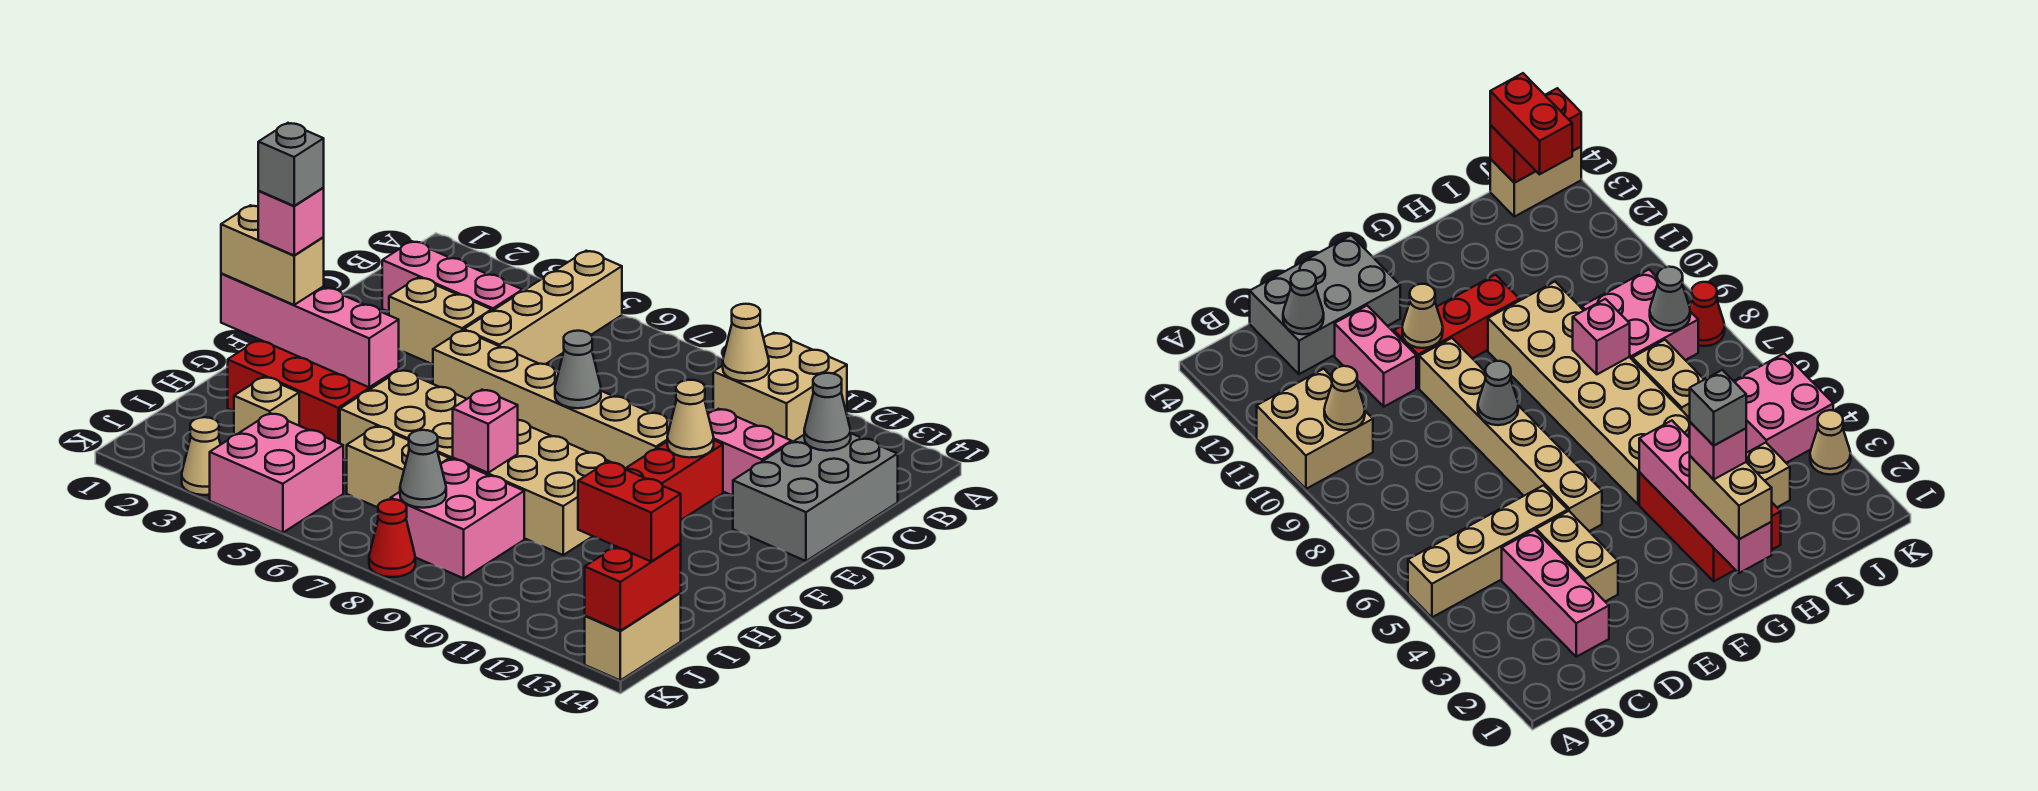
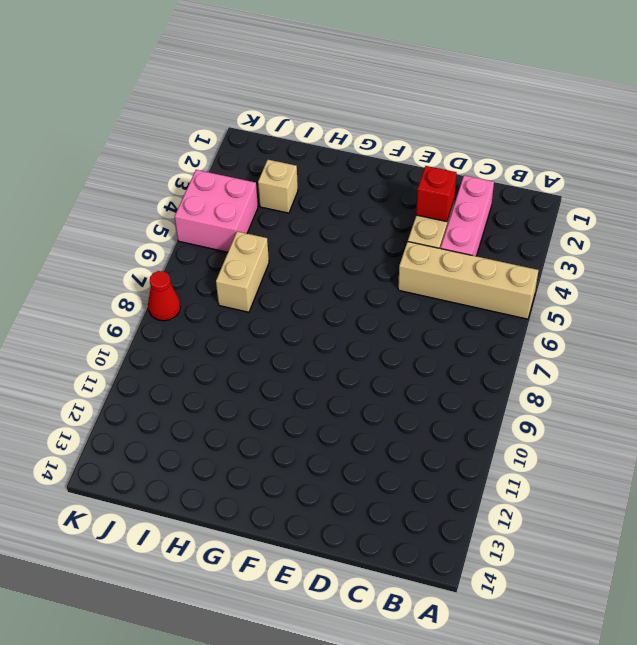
red 1x1 brick [416,166,457,222] -> none
none -> tan 2x2 brick [713,333,847,442]
none -> grey 2x3 brick [733,433,898,561]
none -> pink 1x2 brick [708,409,792,496]

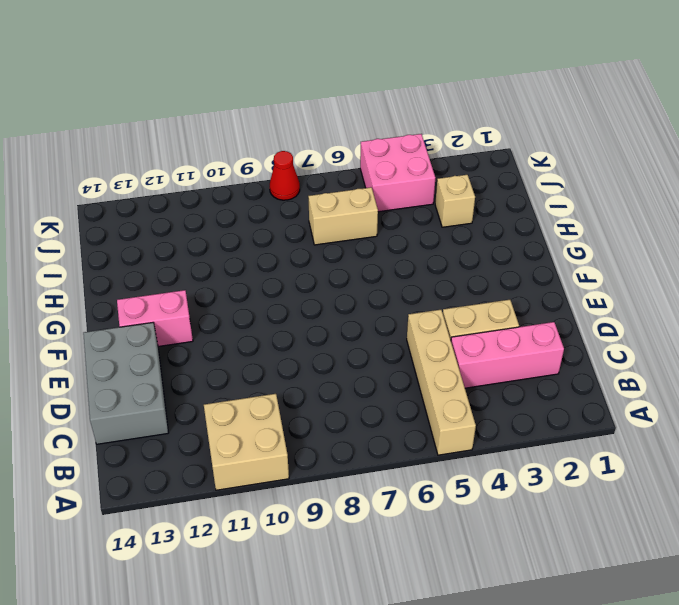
pink 1x2 brick [117,290,193,346] -> pink 1x2 brick moved to [708,409,792,496]
none -> tan 1x6 brick [433,330,671,468]
none -> red 1x3 brick [625,440,723,520]
none -> red 2x3 brick [228,339,399,443]

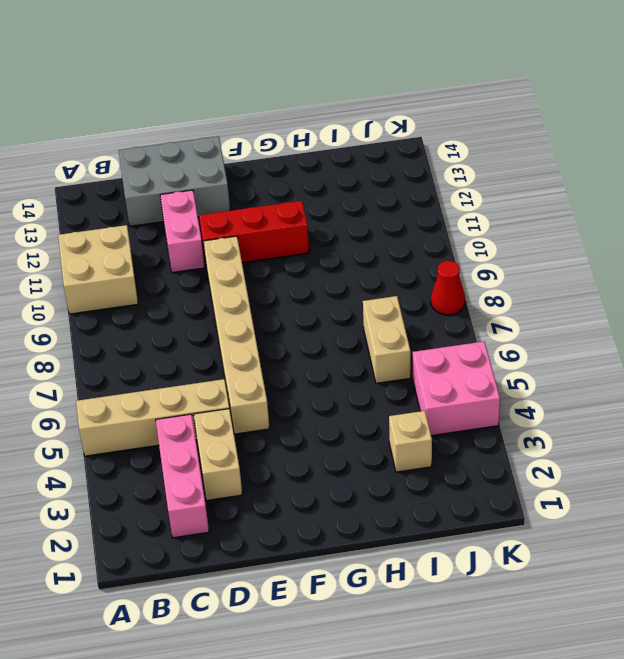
none -> red 2x3 brick [228,339,399,443]
none -> tan 2x6 brick [340,370,612,555]
none -> pink 2x2 brick [391,459,524,578]

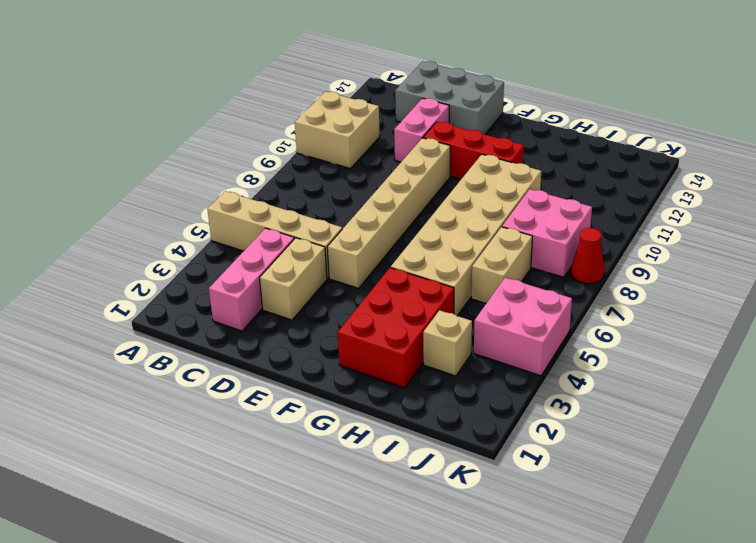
none -> tan 1x2 brick [585,593,681,680]
none -> tan 1x1 cone [182,417,220,495]
none -> tan 1x1 cone [723,304,769,381]

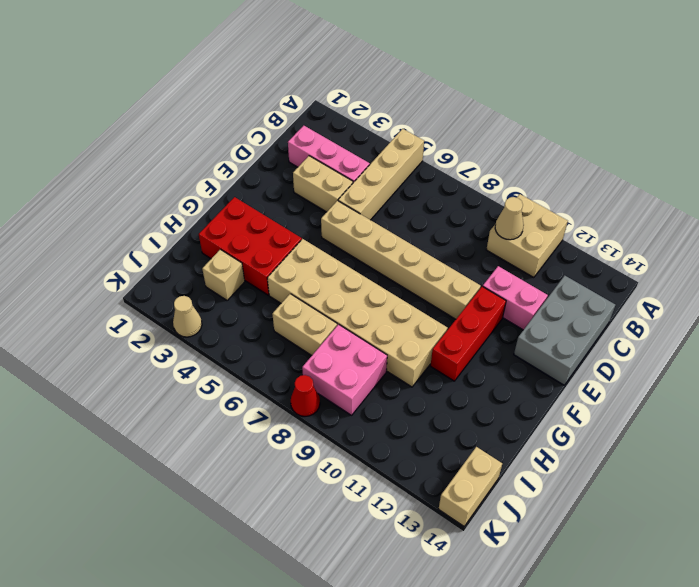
none -> pink 2x2 brick [210,413,343,533]
none -> grey 1x1 cone [804,373,851,451]
none -> grey 1x1 cone [555,331,601,408]

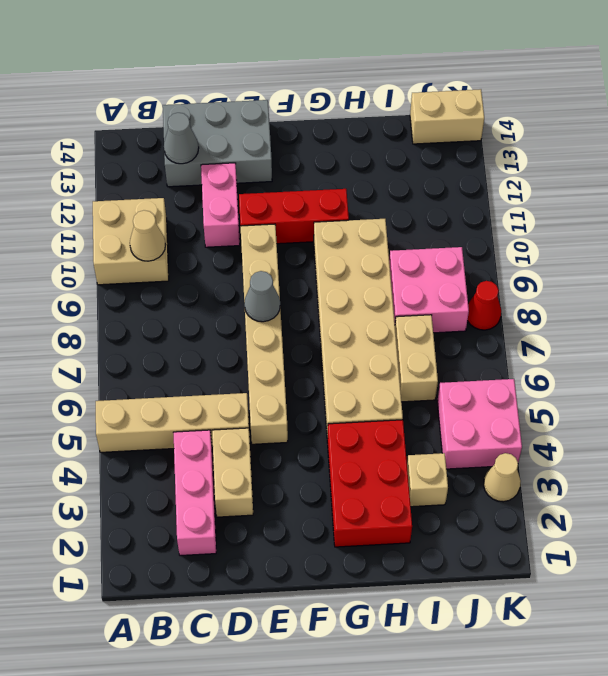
none -> tan 1x1 cone [667,380,714,458]
none -> pink 1x4 brick [221,273,399,387]
none -> pink 1x1 brick [453,390,518,473]

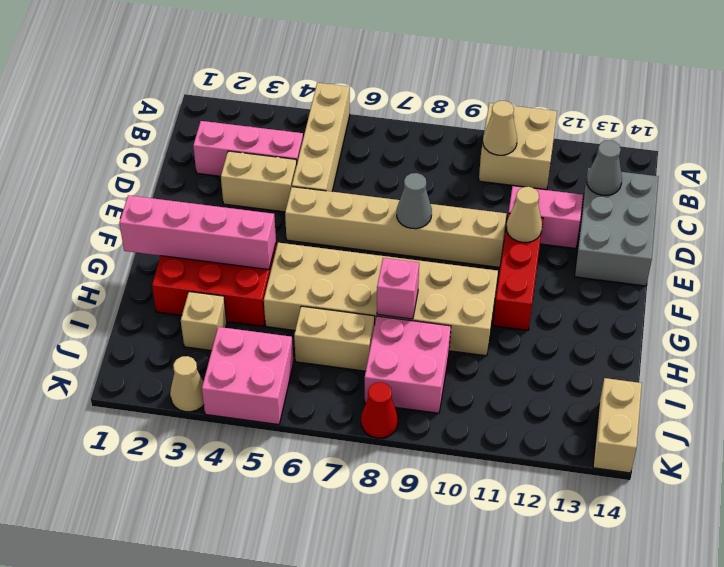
none -> grey 1x1 cone [400,430,446,508]
none -> red 1x2 brick [585,543,681,631]
none -> tan 1x2 brick [221,205,324,305]

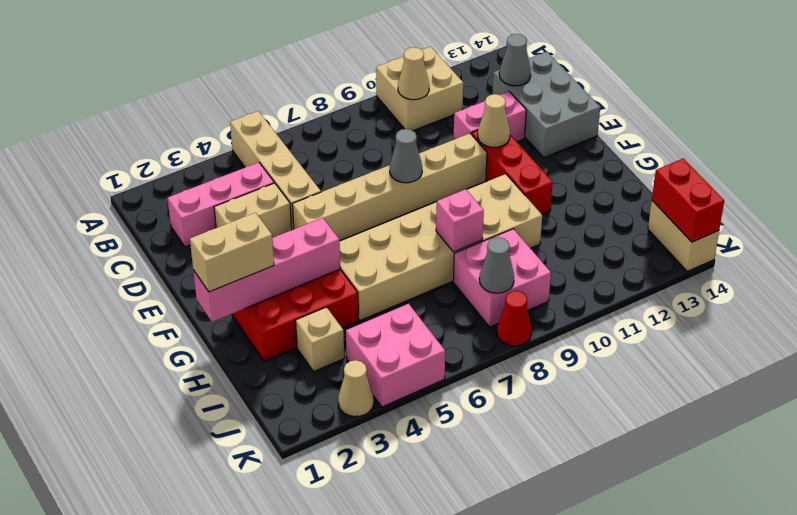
none -> tan 1x2 brick [347,426,449,507]
none -> red 1x2 brick [578,462,681,561]
none -> pink 1x1 brick [258,188,324,255]

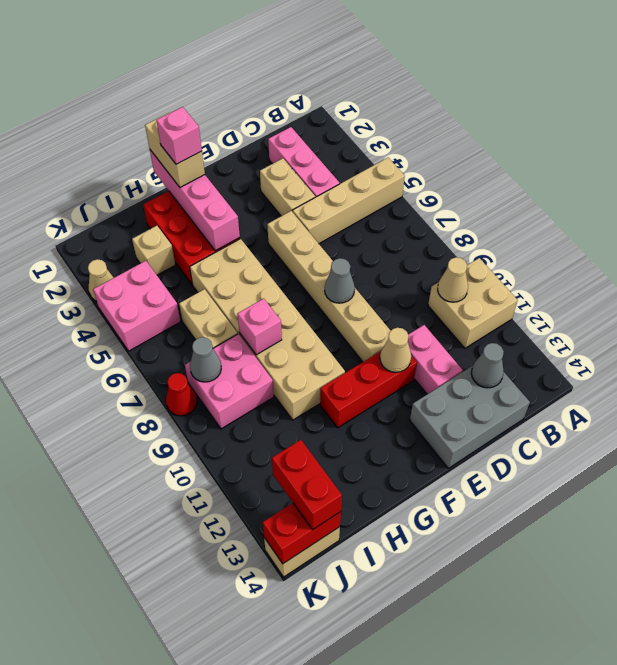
none -> grey 1x1 brick [258,123,324,206]

